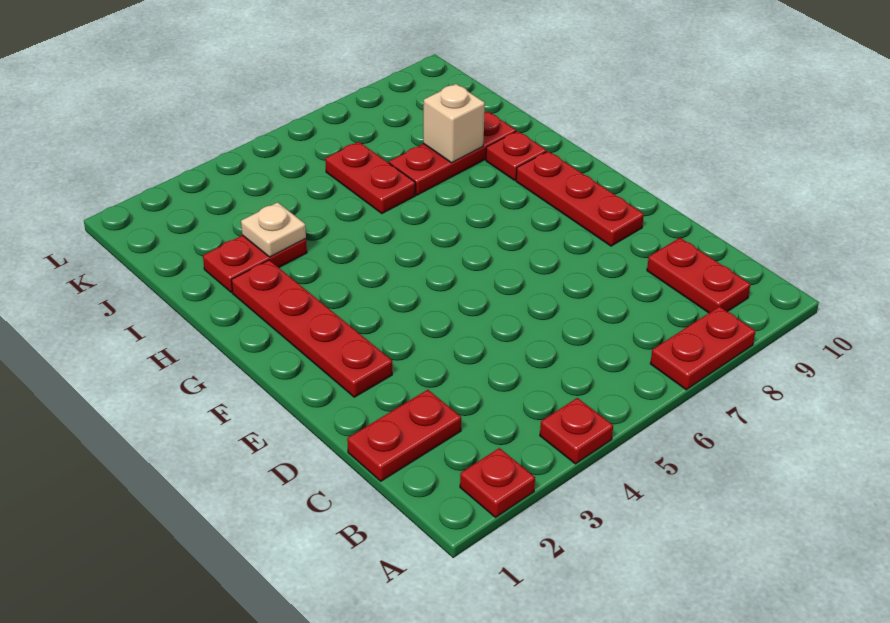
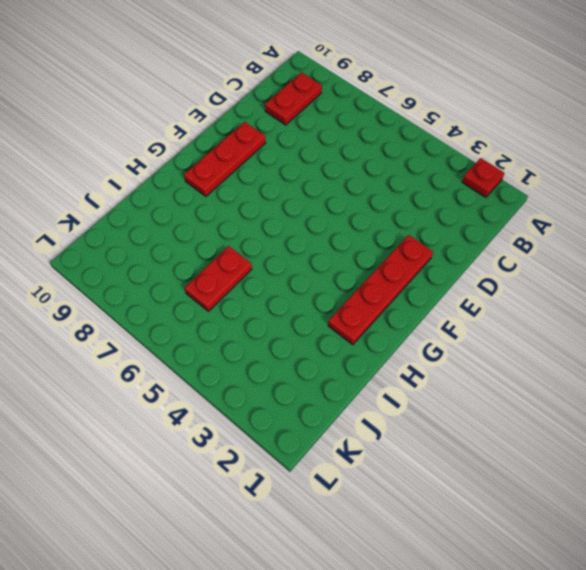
none -> red 1x1 plate [540,398,613,464]
none -> red 1x2 plate [650,307,755,390]
none -> red 1x2 plate [347,390,461,481]

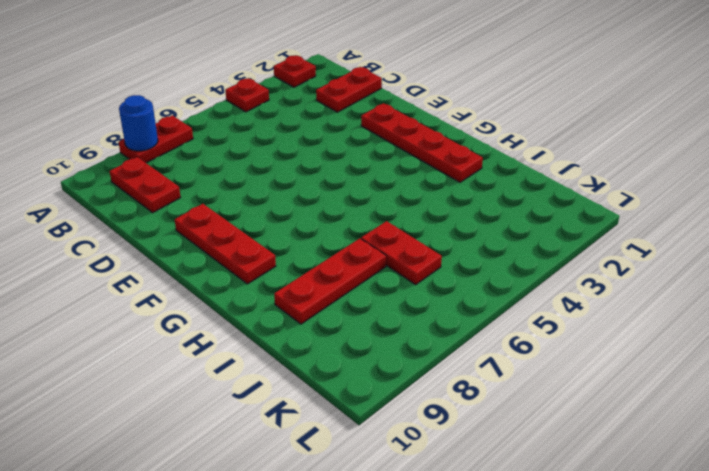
blue 1x1 round brick [119,95,158,151] -> none
none -> red 1x1 plate [486,131,546,180]
none -> red 1x2 plate [203,235,307,292]
none -> tan 1x1 plate [241,202,306,257]

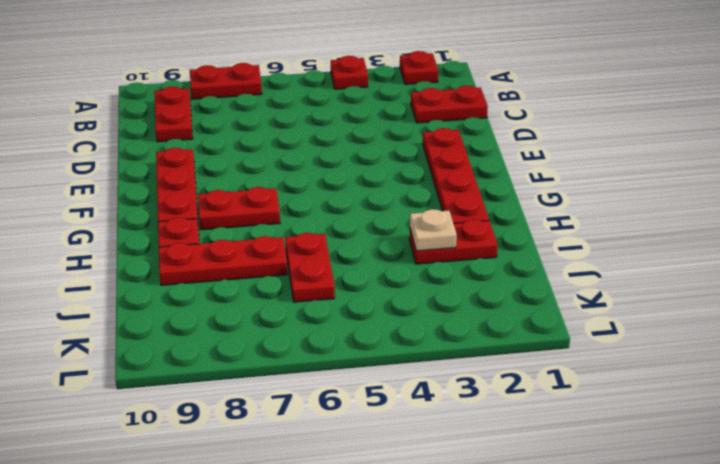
red 1x2 plate [198,187,280,230] -> none
none -> tan 1x1 brick [423,84,485,163]

